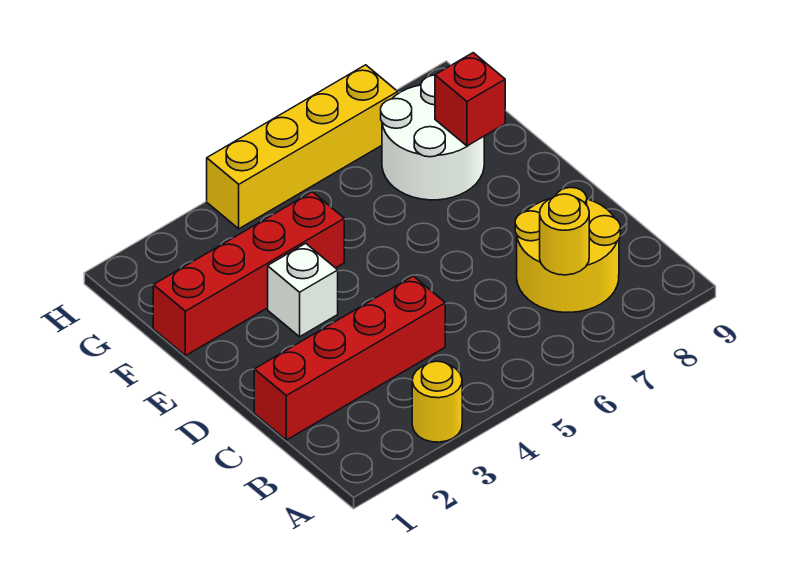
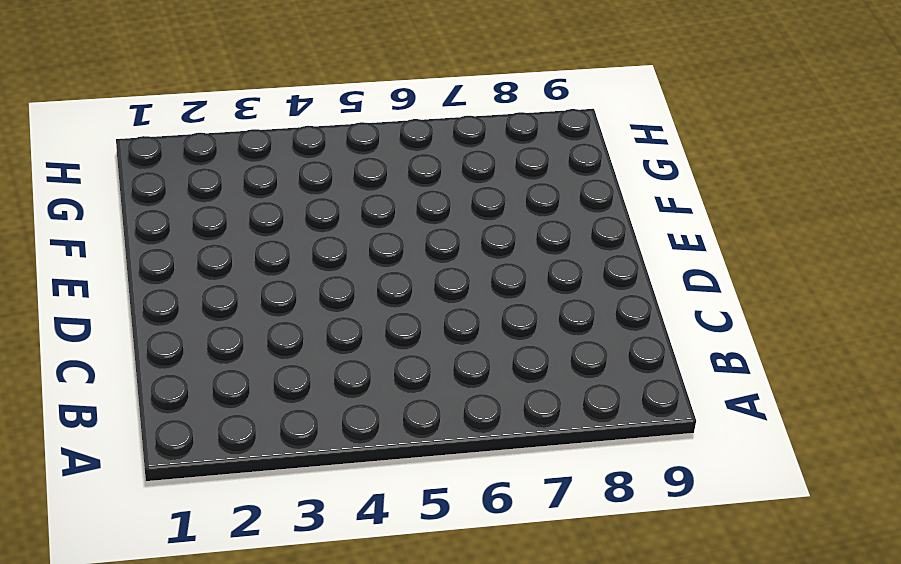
none -> yellow 1x1 round brick [412,361,462,442]
none -> yellow 2x2 round brick [515,188,620,312]

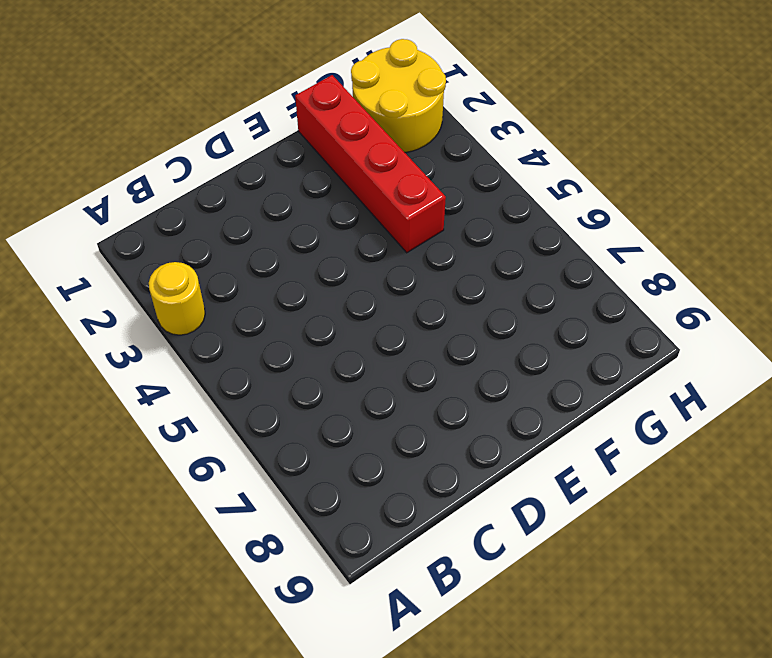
yellow 2x2 round brick [351,39,446,152] -> yellow 2x2 round brick moved to [515,188,620,312]
none -> red 1x4 brick [254,276,445,440]
none -> white 1x1 brick [268,243,338,337]

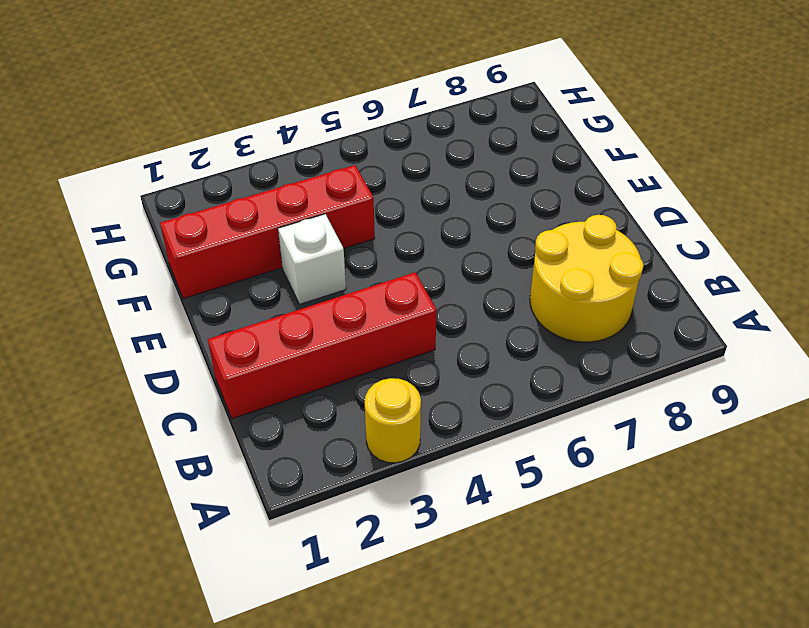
none -> white 2x2 round brick [381,75,484,200]
none -> yellow 1x4 brick [207,65,398,229]

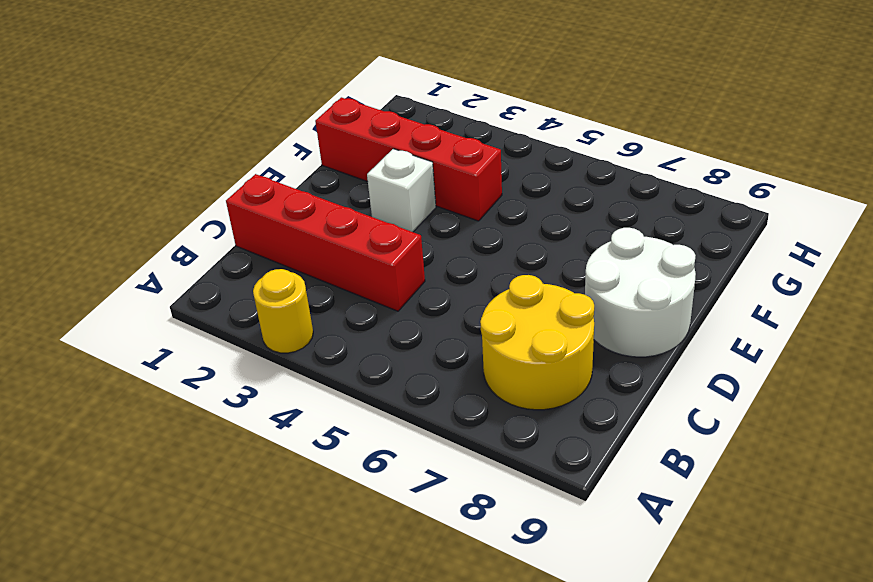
white 2x2 round brick [585,228,696,357] -> white 2x2 round brick moved to [381,75,484,200]
none -> yellow 1x4 brick [207,65,398,229]
none -> yellow 1x1 round brick [540,194,589,275]

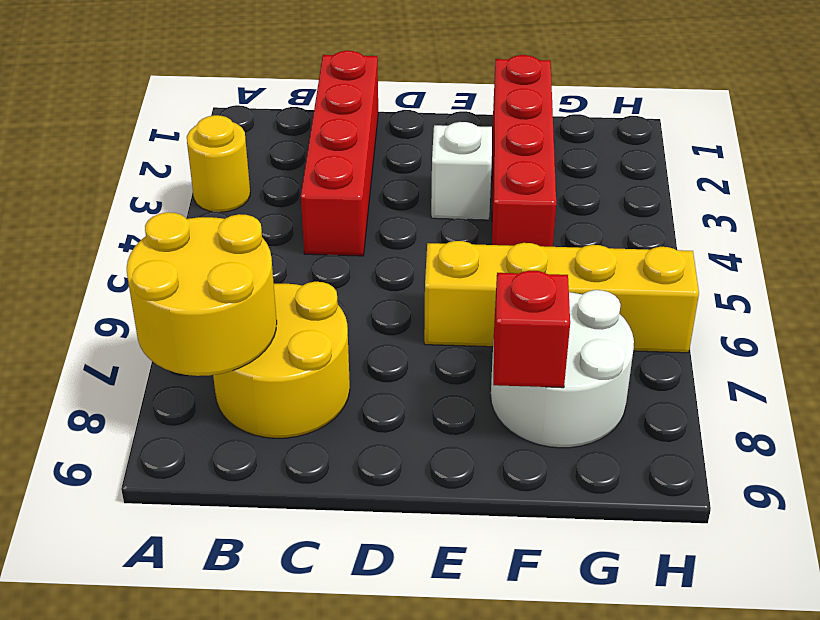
yellow 2x2 round brick [127,212,277,376] -> yellow 1x1 round brick [540,194,589,275]
yellow 1x4 brick [424,241,699,353] -> yellow 1x4 brick turned to [207,65,398,229]

